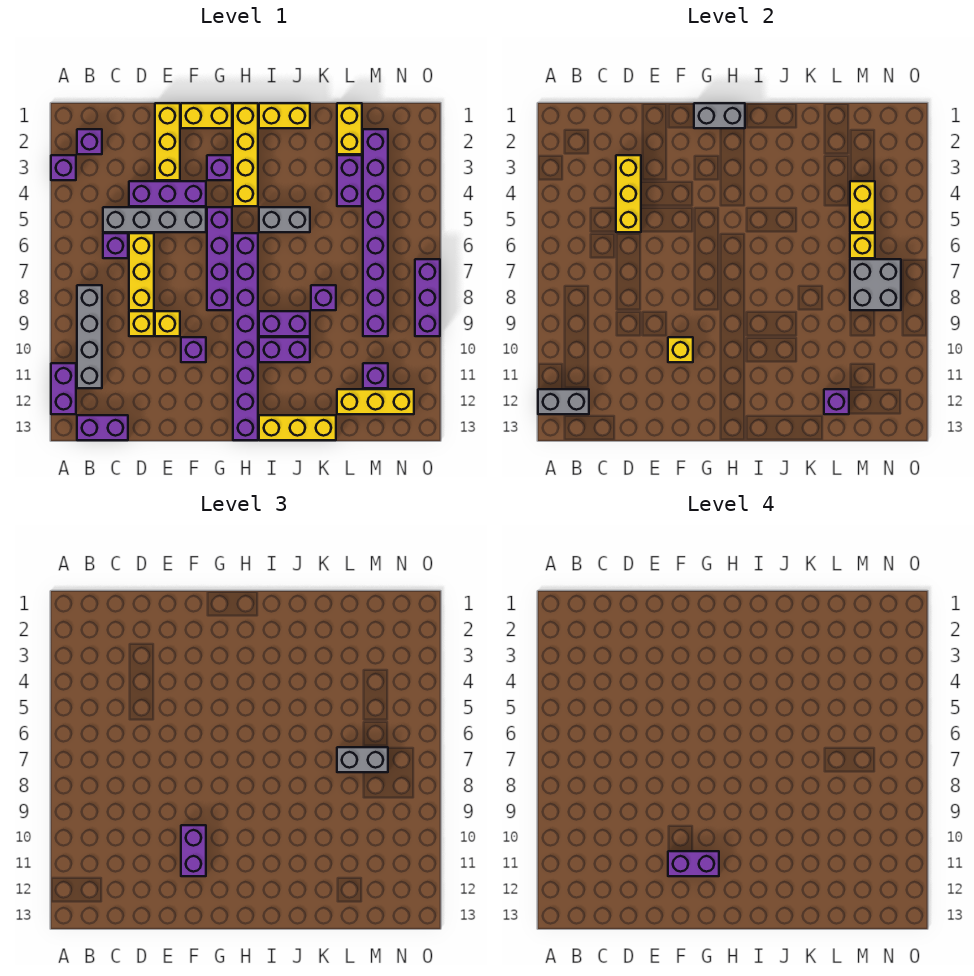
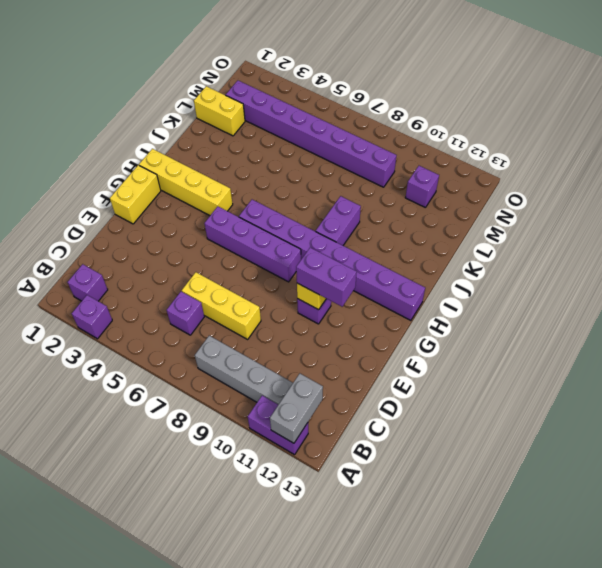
none -> purple 1x2 brick [77,415,128,440]
none -> grey 1x4 brick [103,207,206,232]
none -> purple 1x3 brick [129,181,206,206]
none -> yellow 1x1 brick [129,311,154,336]

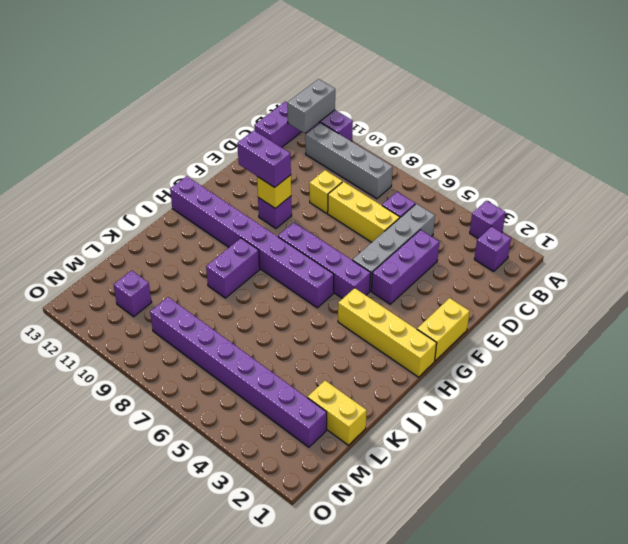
none -> yellow 1x3 brick [155,103,180,180]
none -> yellow 1x1 brick [155,311,180,336]
none -> purple 1x1 brick [207,155,232,180]
none -> yellow 1x2 brick [259,103,310,128]

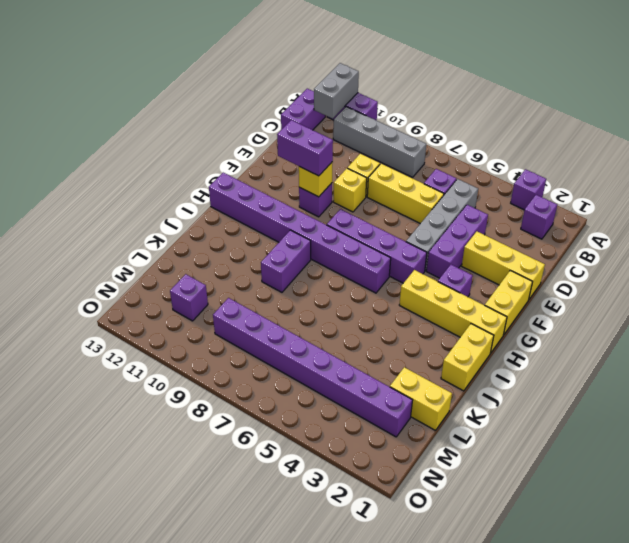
none -> grey 1x2 brick [259,207,310,232]
none -> purple 1x2 brick [259,337,310,362]
none -> yellow 1x3 brick [259,415,336,440]
none -> purple 1x1 brick [311,285,336,310]

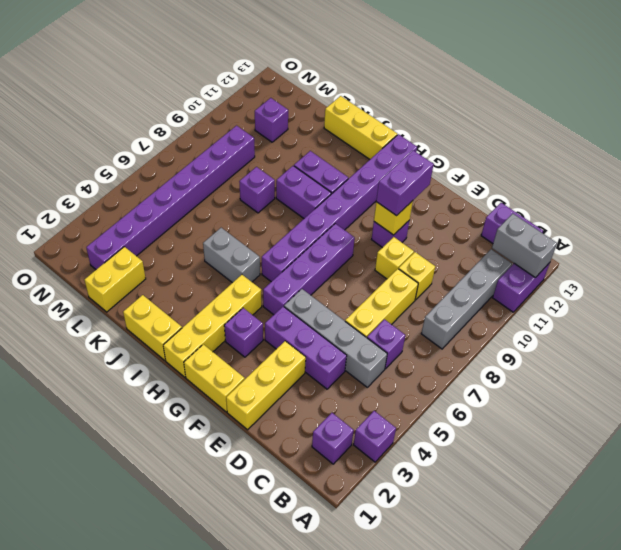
none -> purple 1x2 brick [337,155,362,206]
none -> yellow 1x3 brick [337,389,414,414]
none -> purple 1x3 brick [415,259,440,336]
none -> yellow 1x3 brick [616,155,641,232]

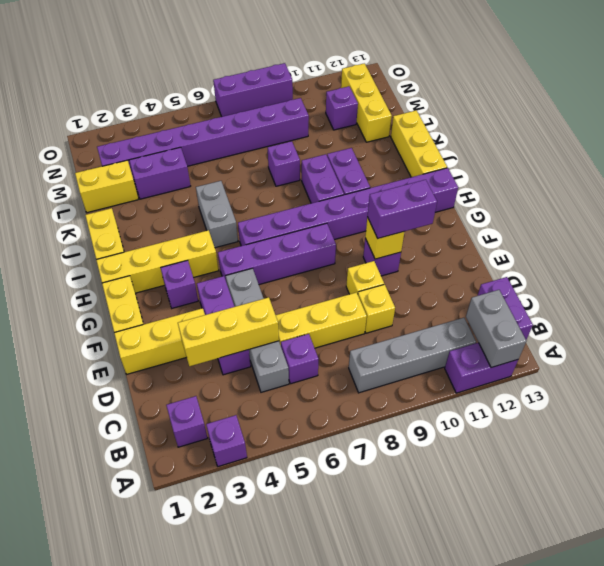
none -> grey 1x2 brick [694,103,745,128]
none -> purple 1x1 brick [824,389,849,414]
none -> yellow 1x2 brick [850,181,875,232]
none -> yellow 1x1 brick [850,233,875,258]

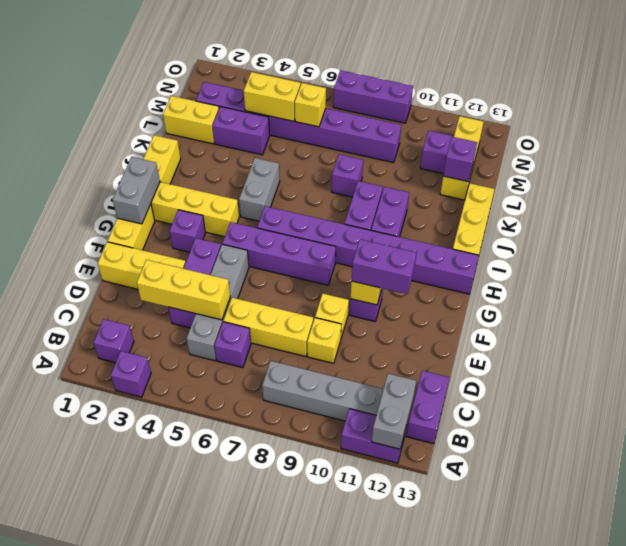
none -> grey 2x2 brick [850,259,901,310]
none -> grey 1x2 brick [337,747,388,772]
none -> purple 1x2 brick [668,851,719,876]

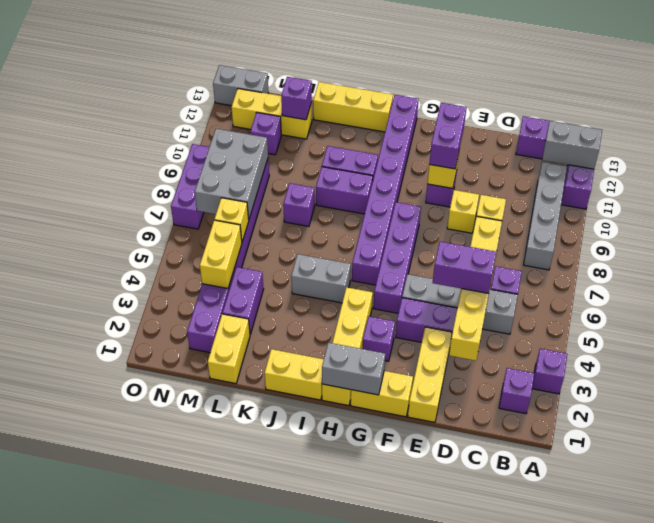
purple 1x2 brick [433,242,496,294] -> purple 1x2 brick moved to [668,851,719,876]
grey 2x3 brick [195,129,268,219] -> grey 2x2 brick [850,259,901,310]
grey 1x2 brick [213,65,269,106] -> grey 1x2 brick moved to [337,747,388,772]

